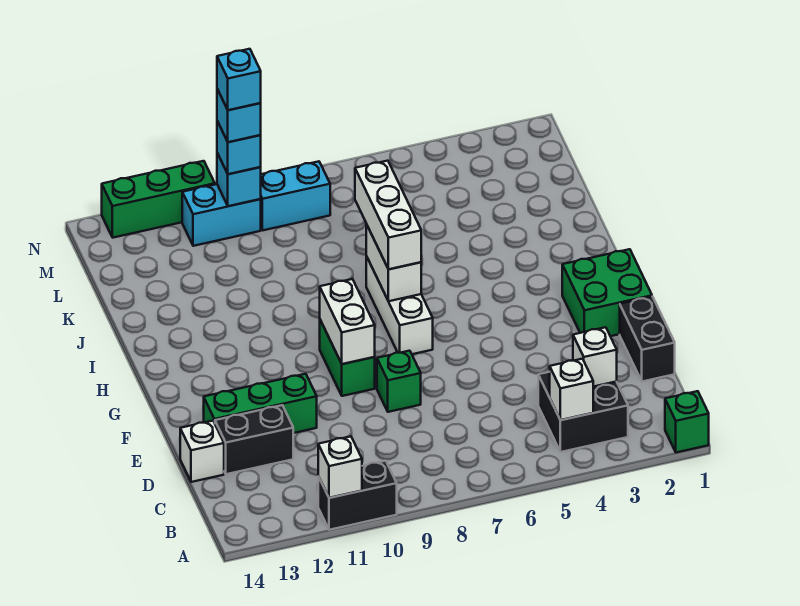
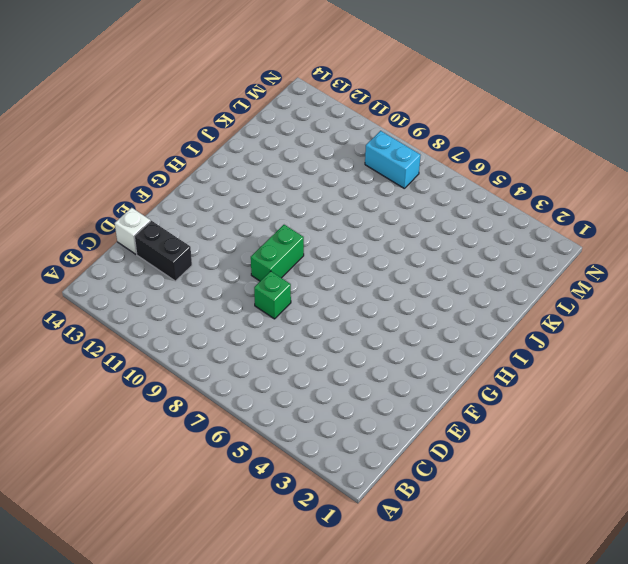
none -> green 1x1 brick [665,391,709,452]
none -> black 1x2 brick [318,461,397,530]
none -> black 2x2 brick [538,372,628,452]

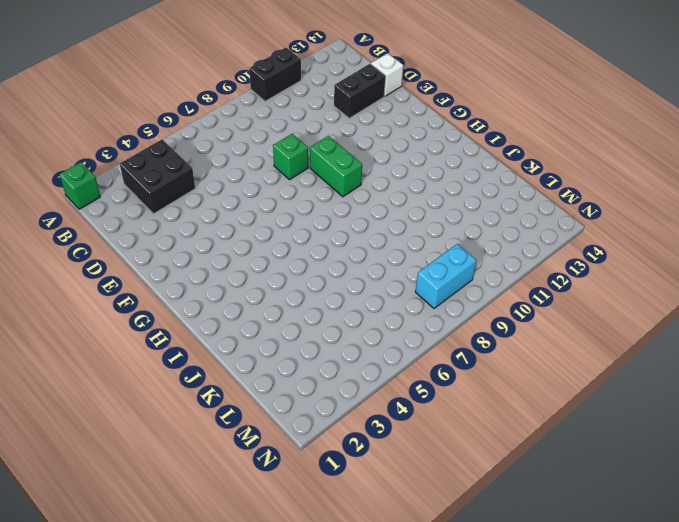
none -> black 1x2 brick [620,297,675,382]
none -> green 1x3 brick [204,374,317,433]
none -> green 2x2 brick [562,249,652,336]

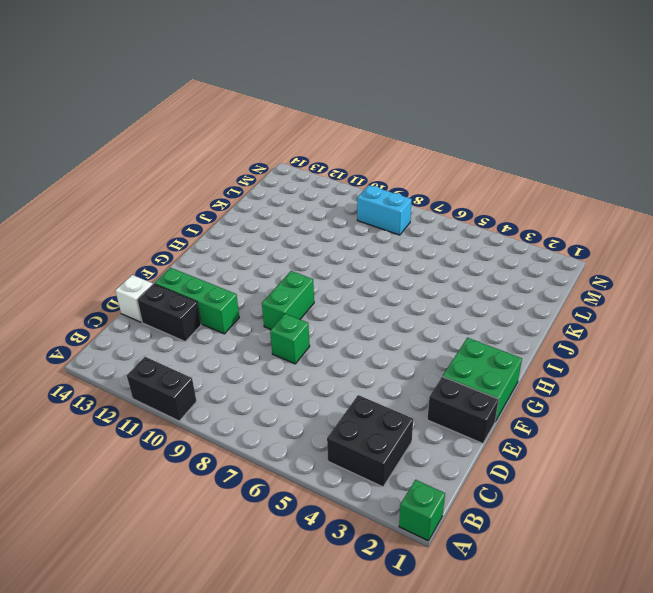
black 1x2 brick [427,377,499,443] -> black 1x2 brick turned to [620,297,675,382]
none -> white 1x3 brick [366,256,433,354]
none -> cyan 1x2 brick [182,184,261,246]
none -> green 1x3 brick [102,161,215,238]

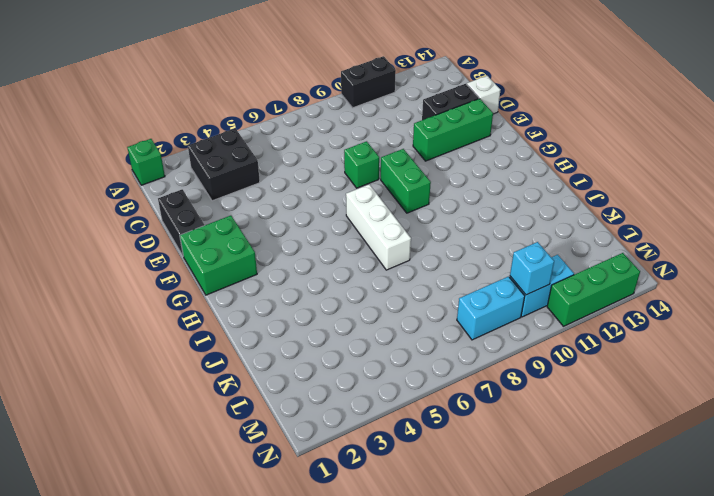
none -> white 1x1 brick [318,437,362,498]
none -> white 1x1 brick [550,359,593,420]
none -> white 1x1 brick [573,327,617,387]

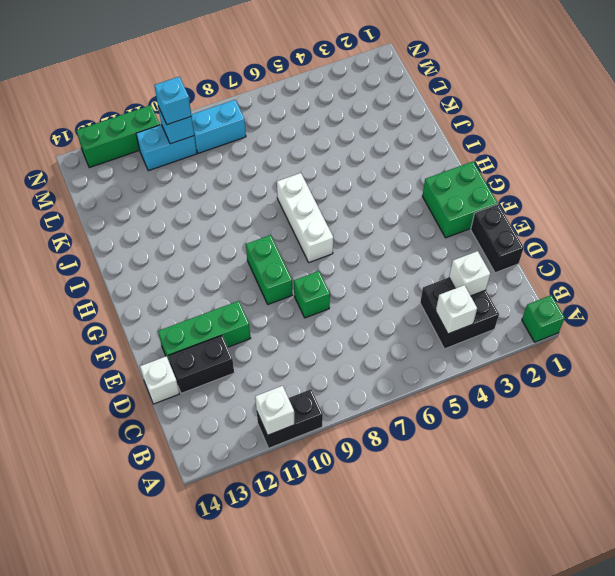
none -> white 1x2 brick [320,279,375,364]
none -> white 1x2 brick [366,224,421,301]
none -> white 1x3 brick [355,161,421,269]

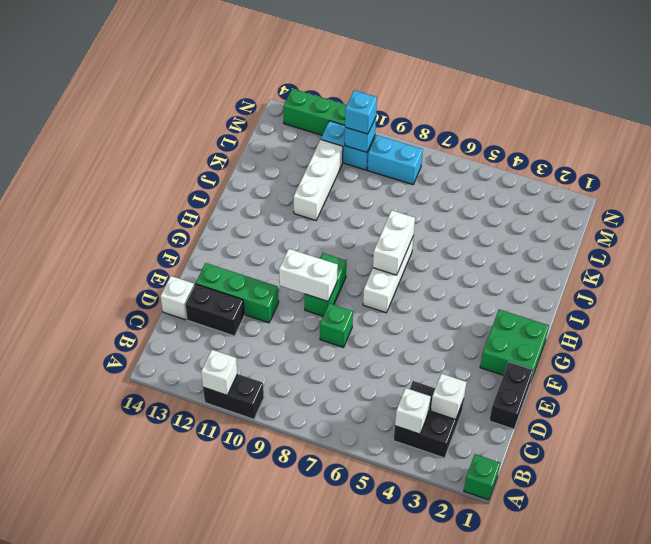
white 1x2 brick [279,249,338,301] -> white 1x2 brick turned to [320,279,375,364]
white 1x3 brick [294,140,343,220] -> white 1x3 brick moved to [355,161,421,269]
none -> cyan 1x1 brick [217,89,261,142]
none -> cyan 1x1 brick [217,49,261,110]

